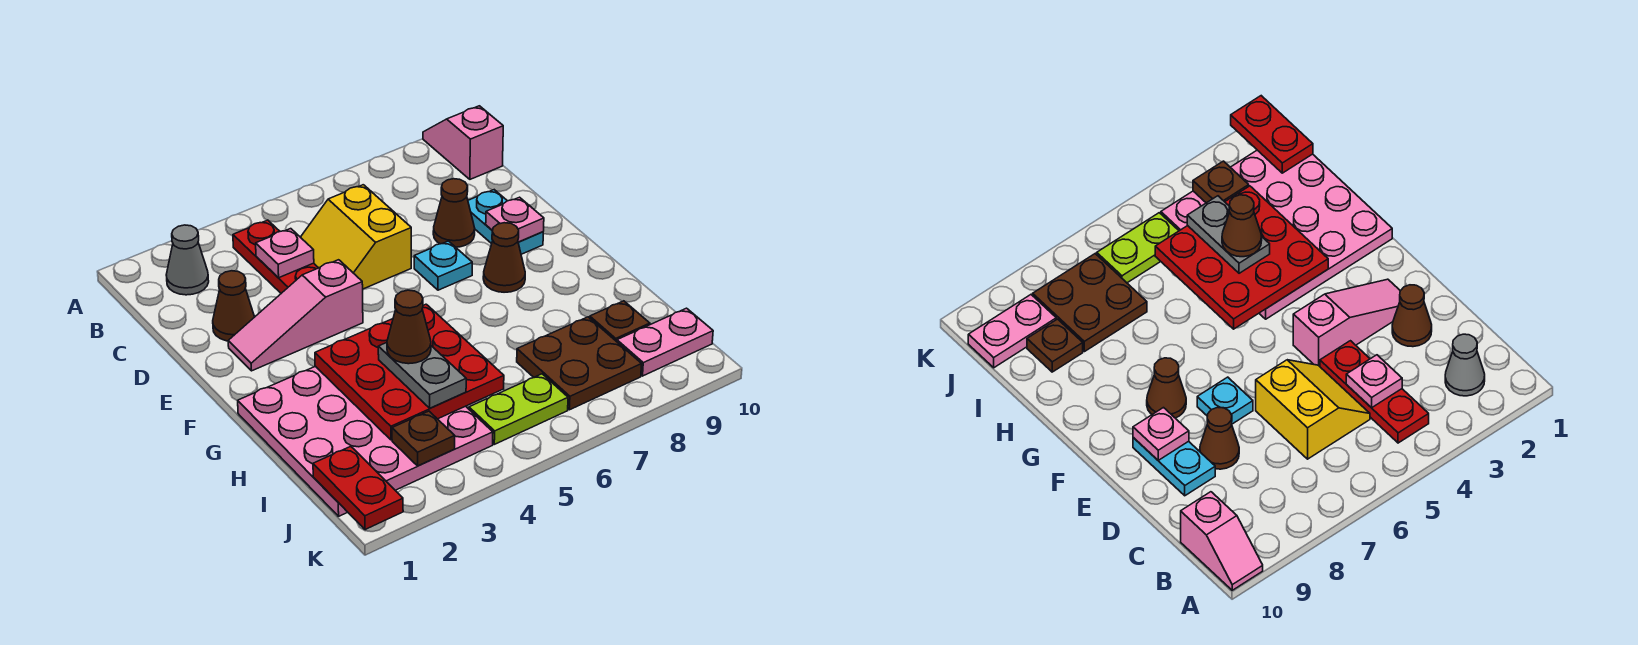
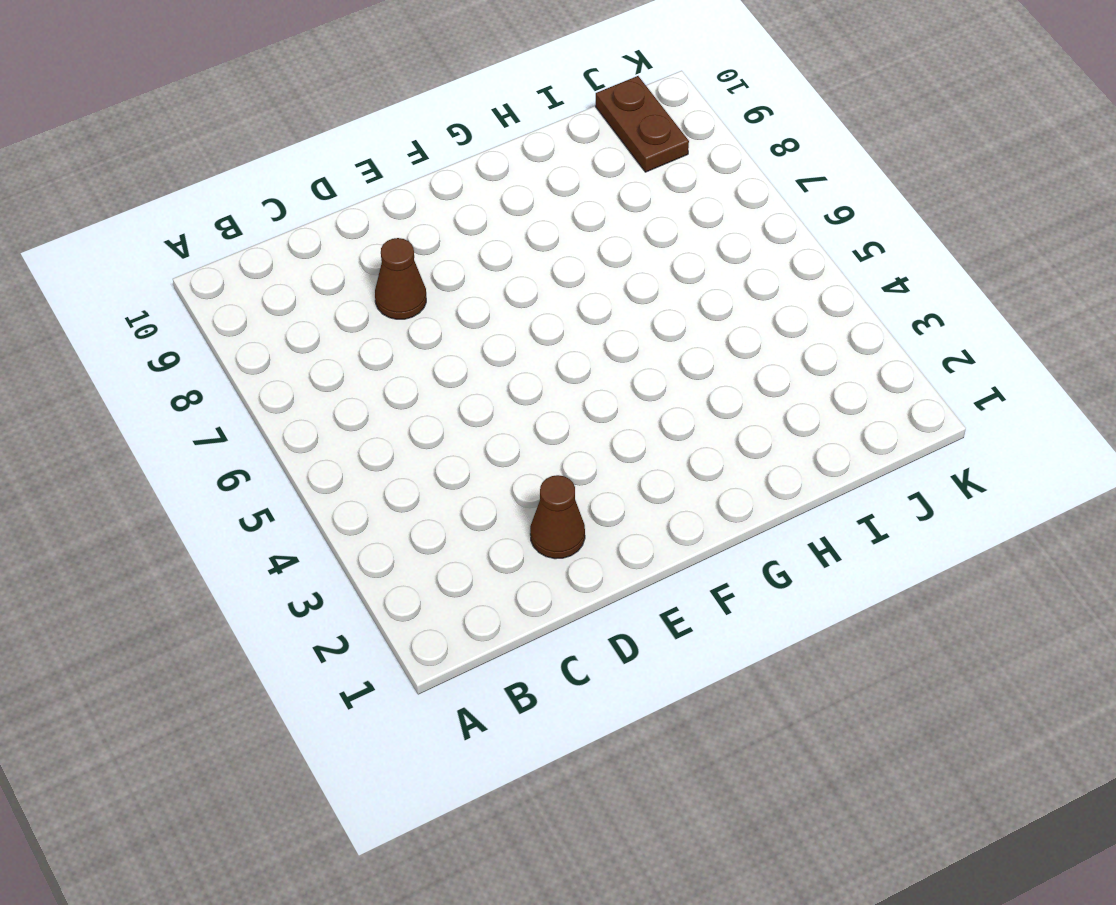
brown 1x2 plate [596,76,689,172] -> pink 1x2 plate [617,308,713,376]
none -> pink 1x2 slope [423,106,503,179]
none -> grey 1x1 cone [166,225,209,295]
none -> red 1x3 plate [233,220,318,293]

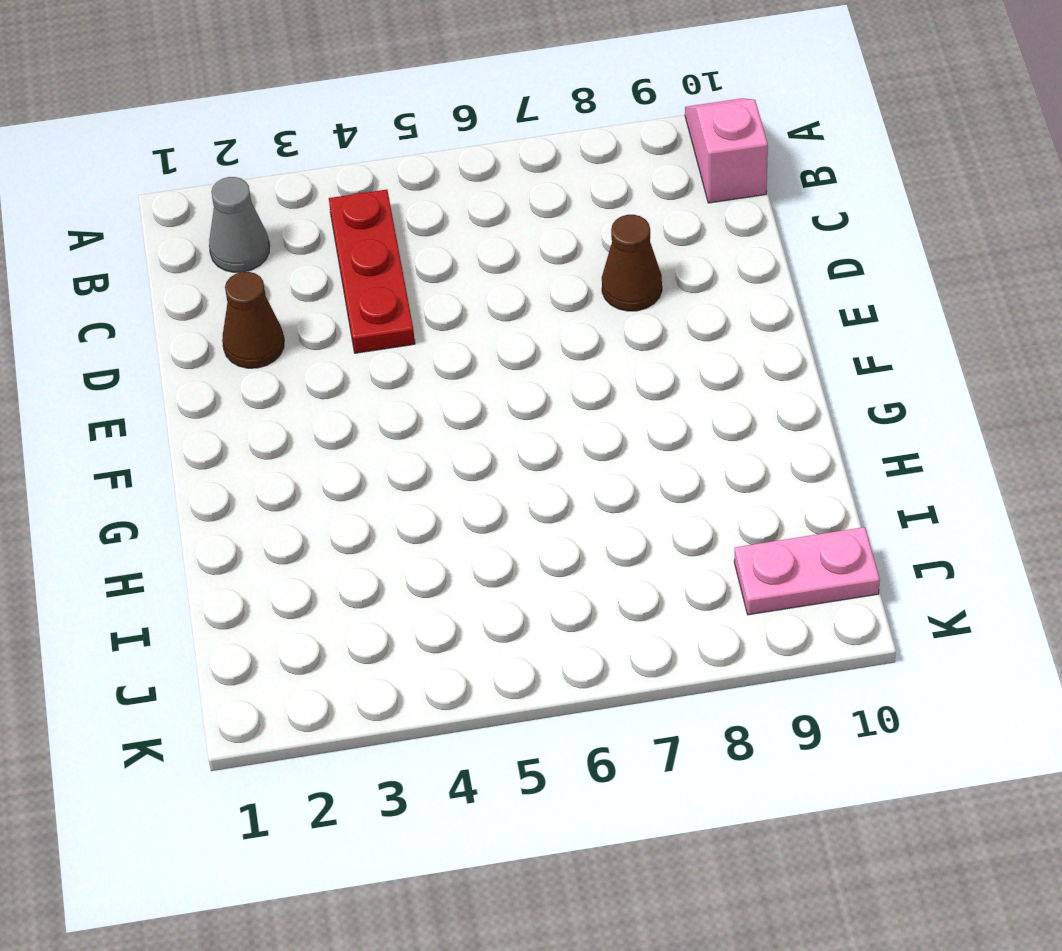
none -> yellow 2x2 slope [301,185,411,289]
none -> cyan 1x2 plate [468,190,543,254]
none -> pink 1x3 slope [228,260,363,371]

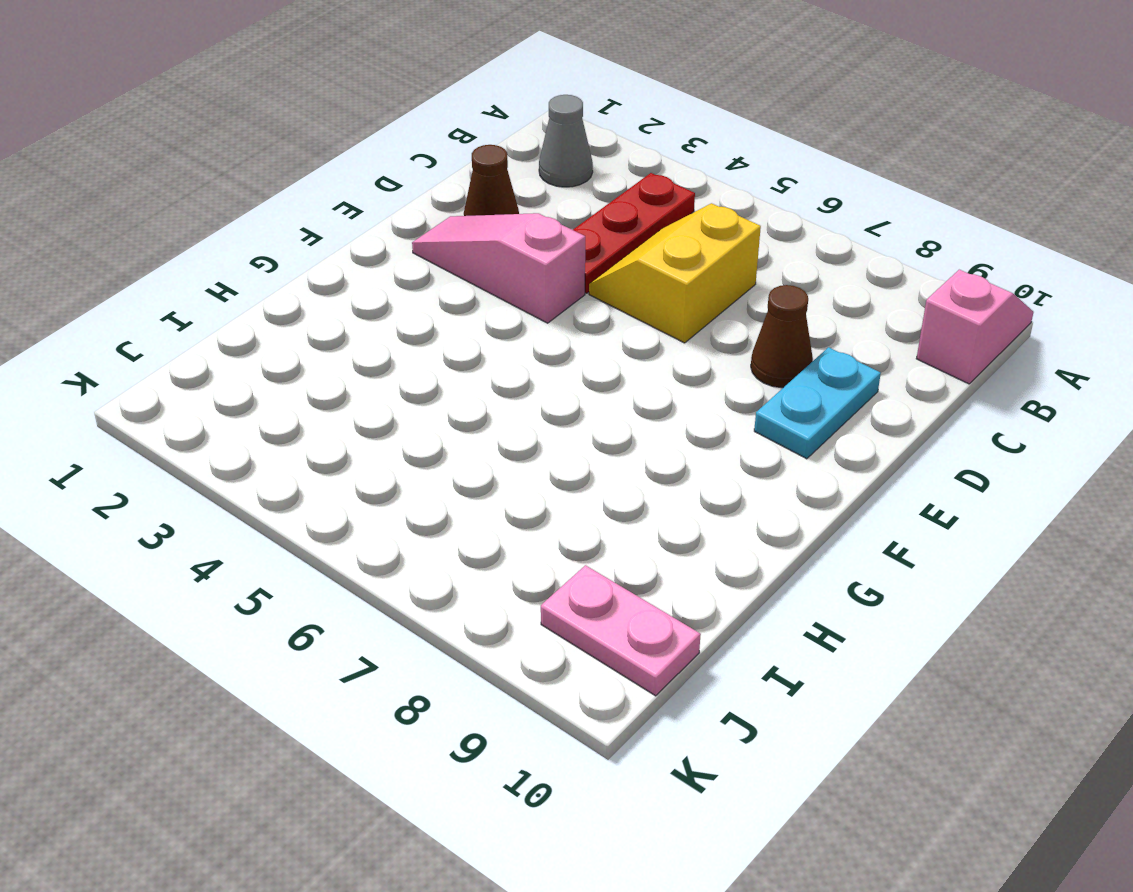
none -> cyan 1x1 plate [414,241,472,290]
none -> brown 1x1 cone [483,223,525,292]
none -> pink 4x4 plate [238,366,493,516]

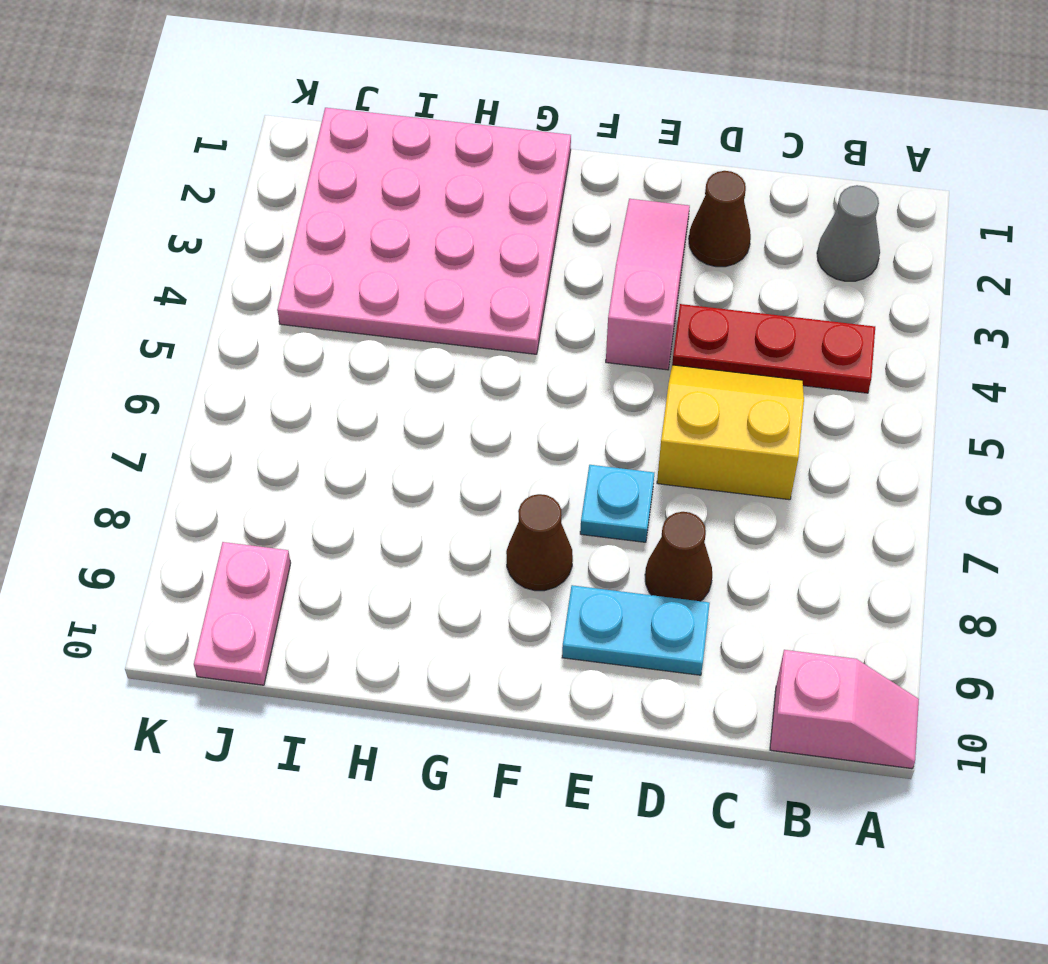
none -> brown 2x2 plate [517,317,642,410]
none -> brown 1x1 plate [590,301,650,342]
none -> lime 1x2 plate [469,374,568,444]

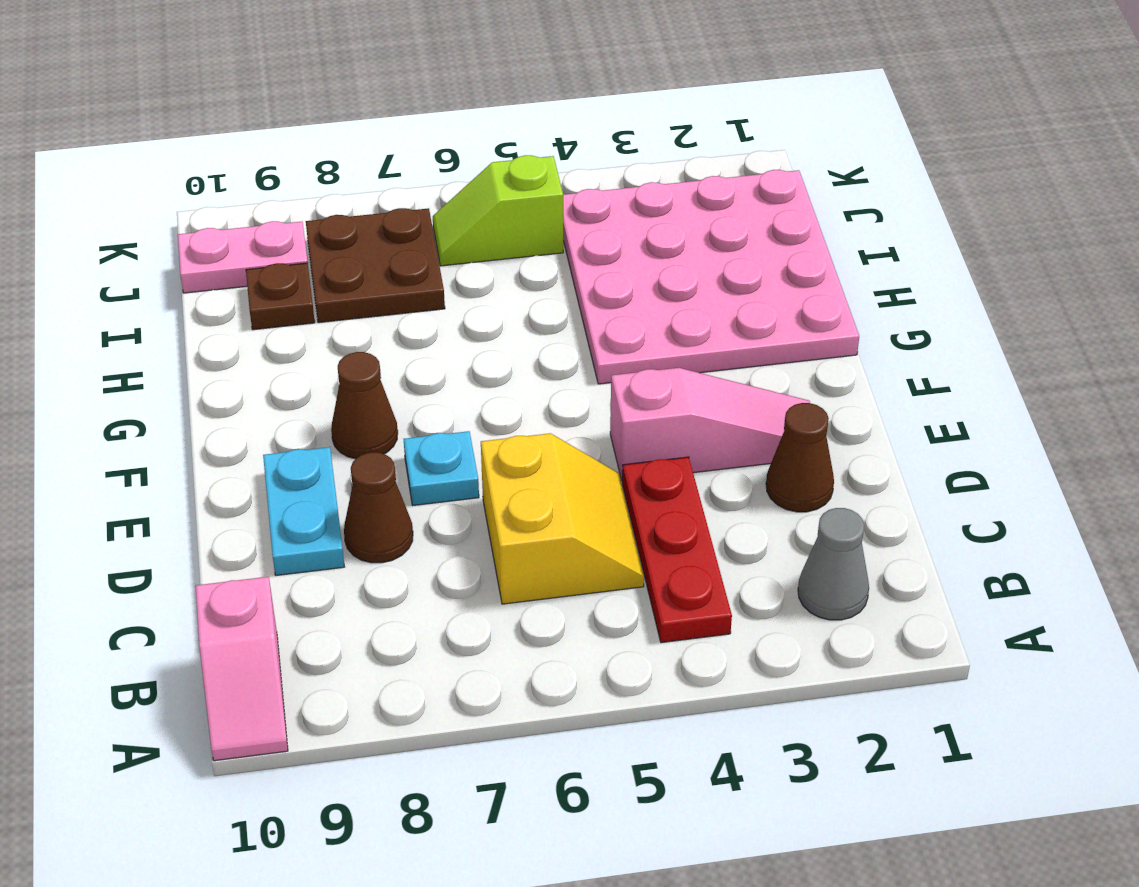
lime 1x2 slope [433,155,563,266] -> lime 1x2 plate [469,374,568,444]
none -> pink 1x1 plate [256,229,314,278]
none -> pink 1x1 plate [486,197,544,242]
none -> red 3x3 plate [315,304,504,440]

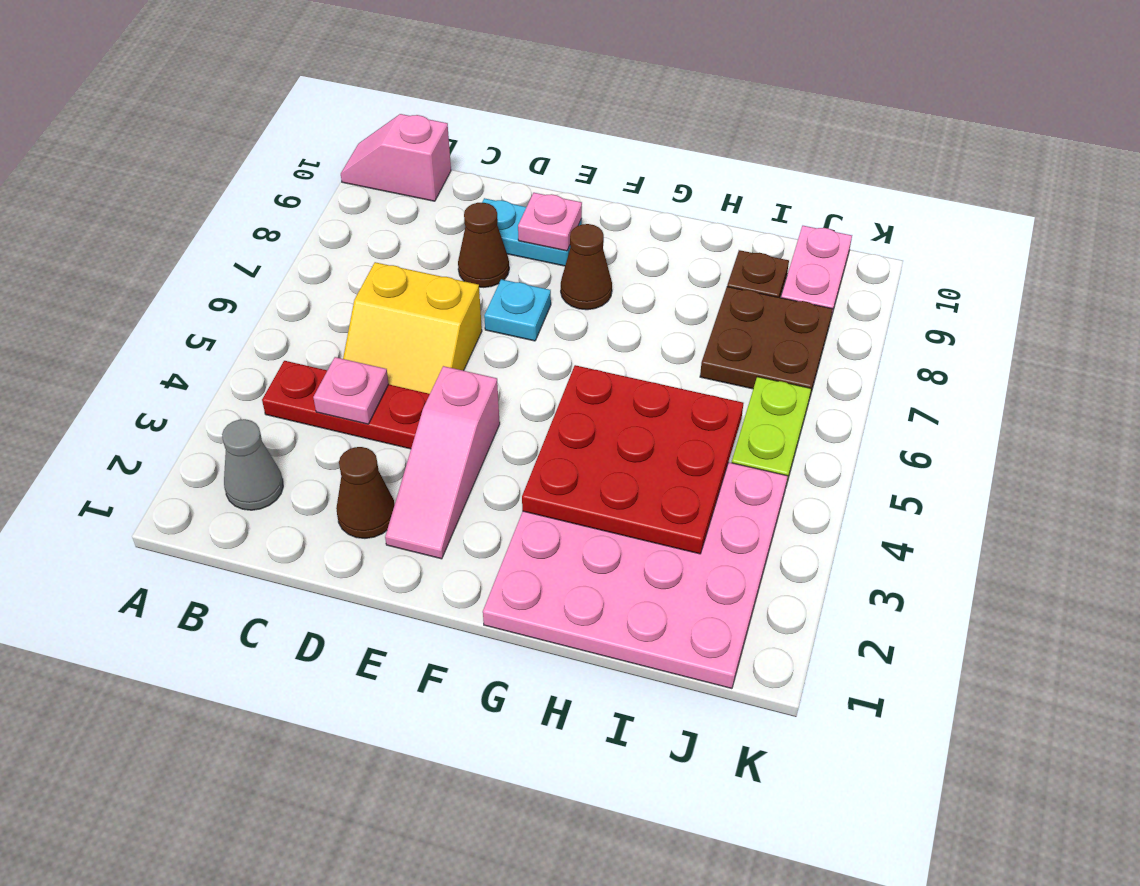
none -> red 1x2 plate [313,446,403,530]
none -> brown 1x1 plate [392,411,455,466]
none -> grey 1x2 plate [378,343,466,408]

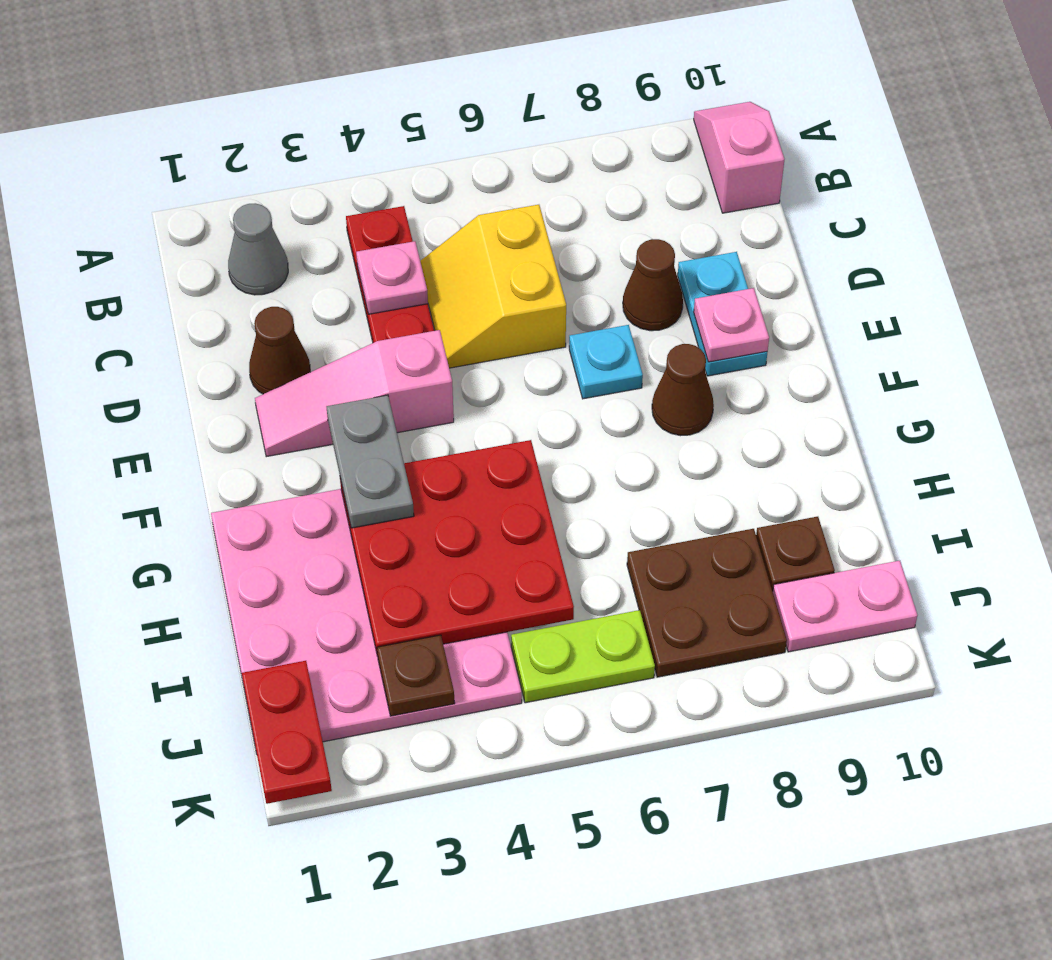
grey 1x2 plate [326,395,414,528] -> grey 1x2 plate moved to [378,343,466,408]
none -> brown 1x1 cone [387,290,431,364]

